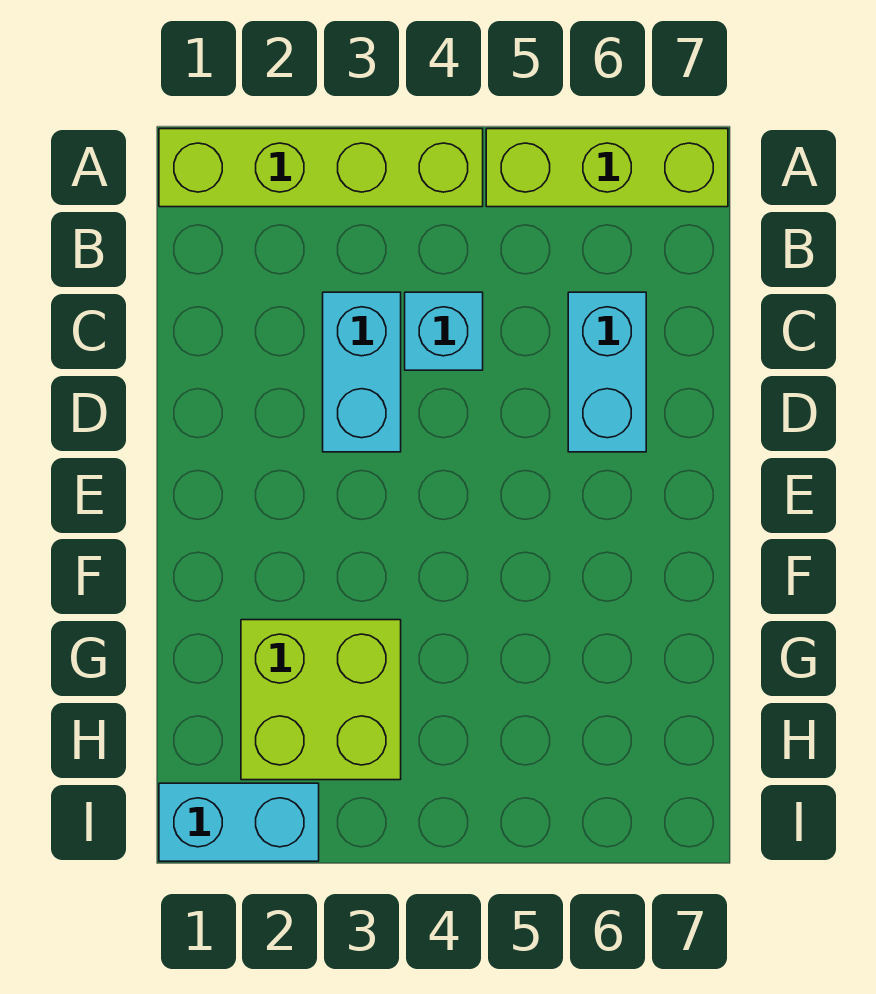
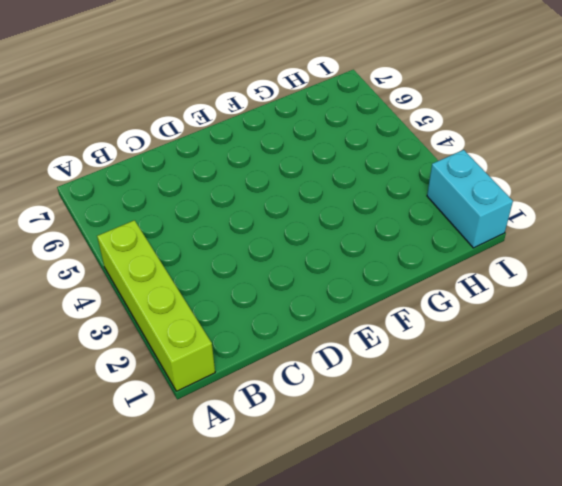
none -> lime 1x3 brick [486,129,728,207]
none -> cyan 1x2 brick [323,292,401,452]

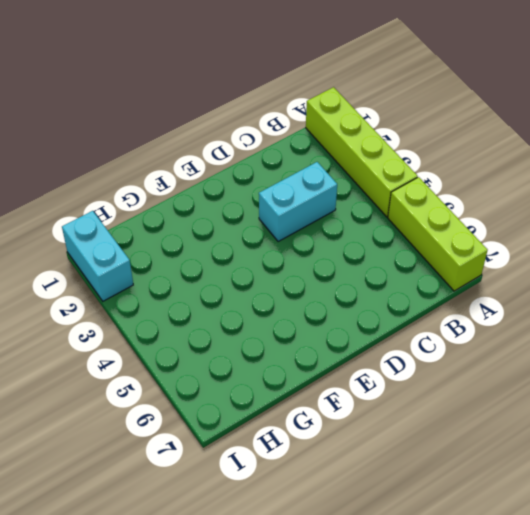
none -> cyan 1x1 brick [405,292,483,370]
none -> cyan 1x2 brick [568,292,646,452]

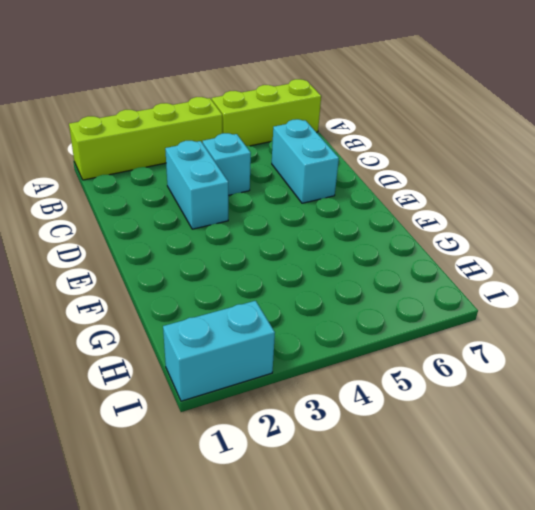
none -> lime 2x2 brick [241,620,401,780]

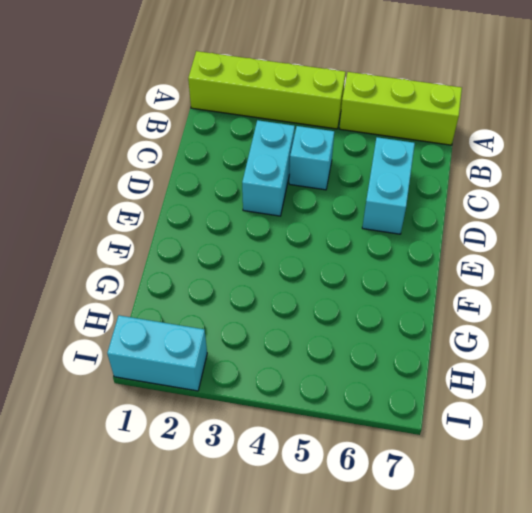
none -> lime 2x2 brick [241,620,401,780]

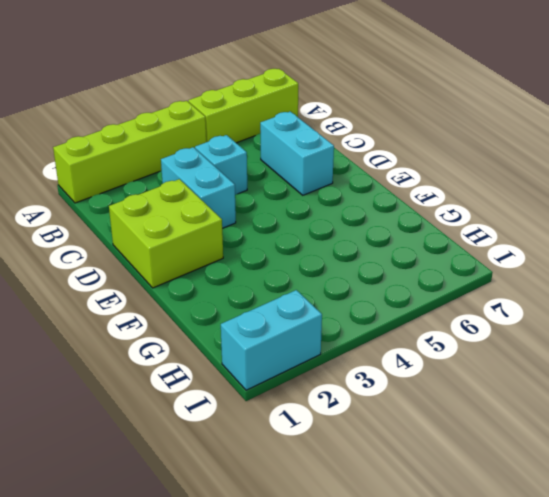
lime 2x2 brick [109,179,223,288] -> lime 2x2 brick moved to [241,620,401,780]

